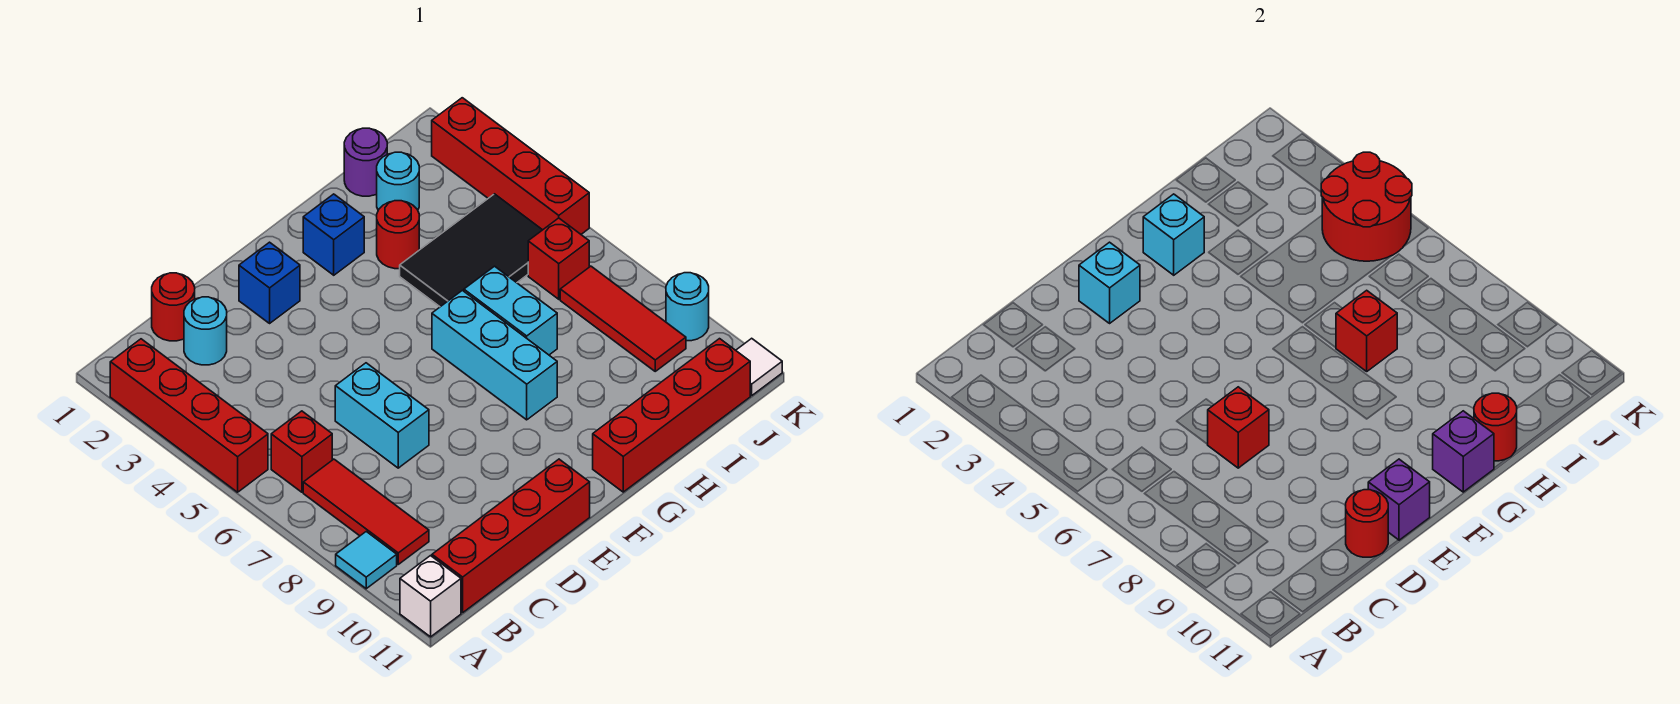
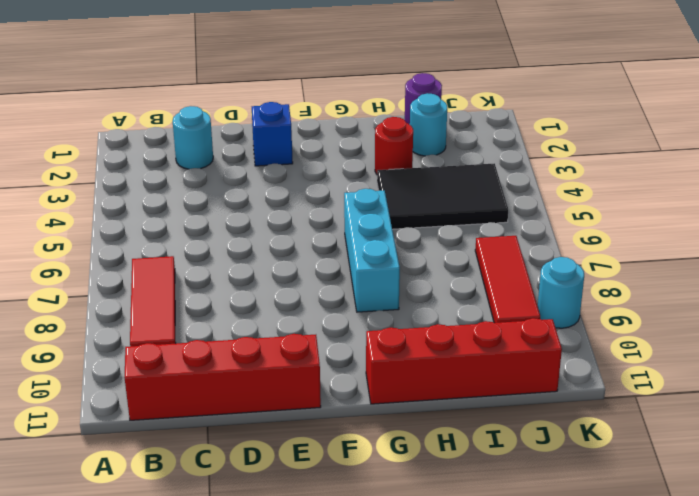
none -> red 1x4 brick [110,339,268,492]
none -> cyan 1x1 tile [336,532,397,589]
none -> white 1x1 brick [400,556,461,637]
none -> red 1x1 brick [271,411,332,492]

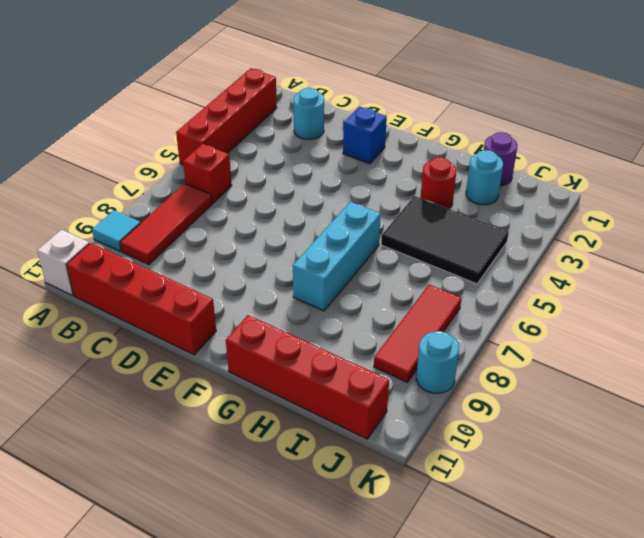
none -> red 1x1 round brick [152,273,195,341]
none -> cyan 1x2 brick [335,363,429,468]
none -> blue 1x1 brick [303,194,364,275]
none -> cyan 1x2 brick [464,266,557,355]

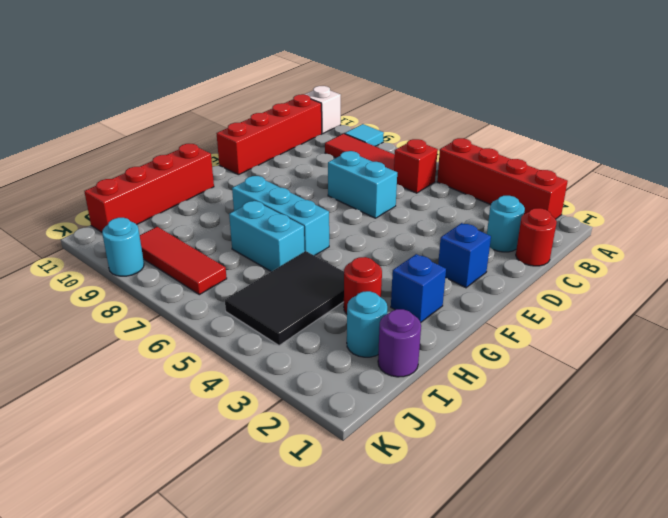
none -> red 1x1 brick [528,218,589,299]
none -> red 1x4 brick [432,98,589,234]
none -> white 1x1 tile [736,338,782,395]
none -> red 1x1 brick [1207,387,1269,468]

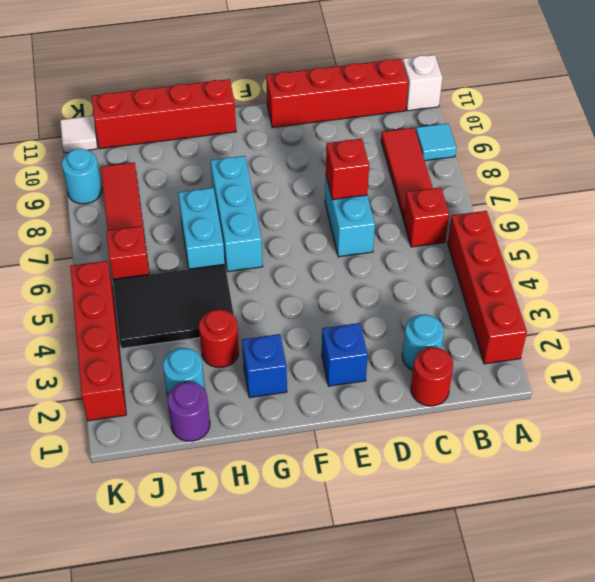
none -> red 1x1 round brick [1346,490,1388,557]
none -> cyan 1x1 brick [1079,242,1140,323]
none -> purple 1x1 brick [1368,459,1430,540]
none -> cyan 1x1 brick [1143,194,1204,275]

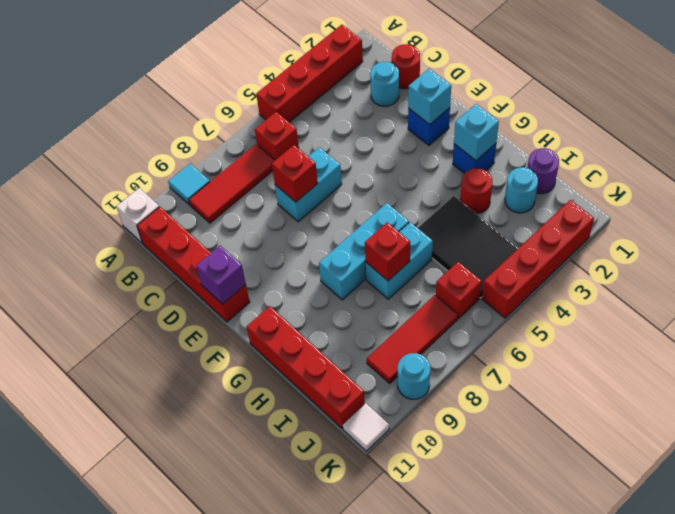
none -> red 1x1 round brick [1346,490,1388,557]
none -> purple 1x1 brick [1433,411,1494,492]
none -> red 1x1 round brick [1474,393,1517,461]
none -> red 2x2 round brick [1321,152,1412,261]

